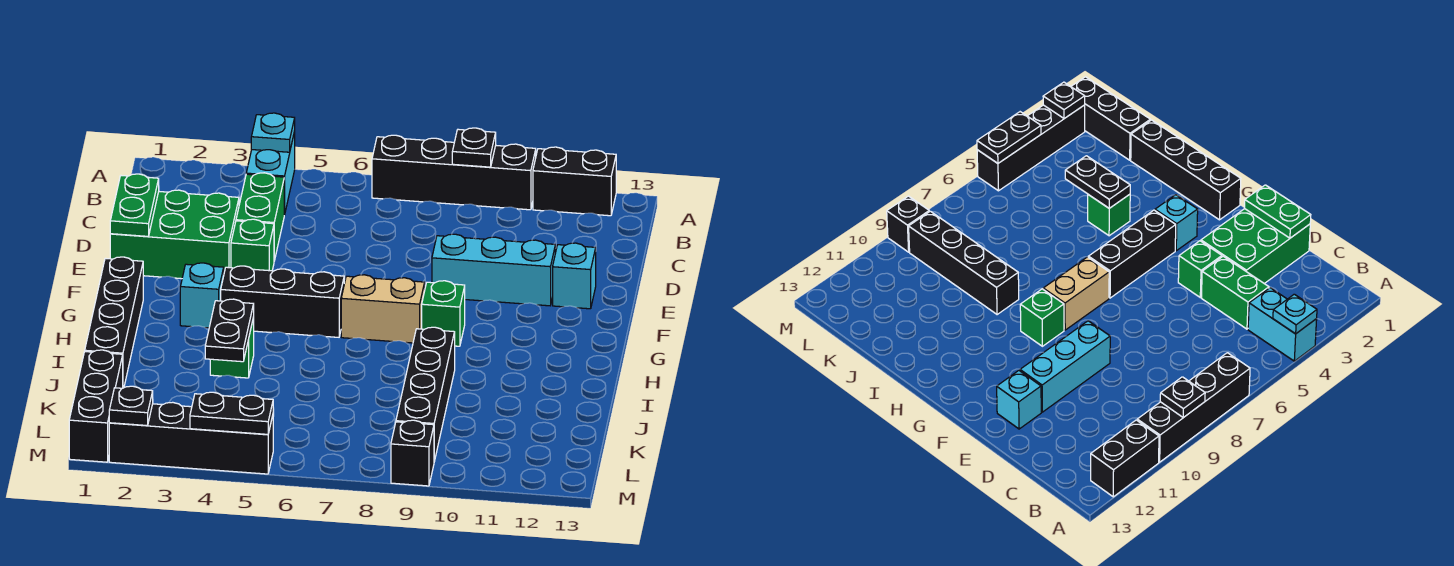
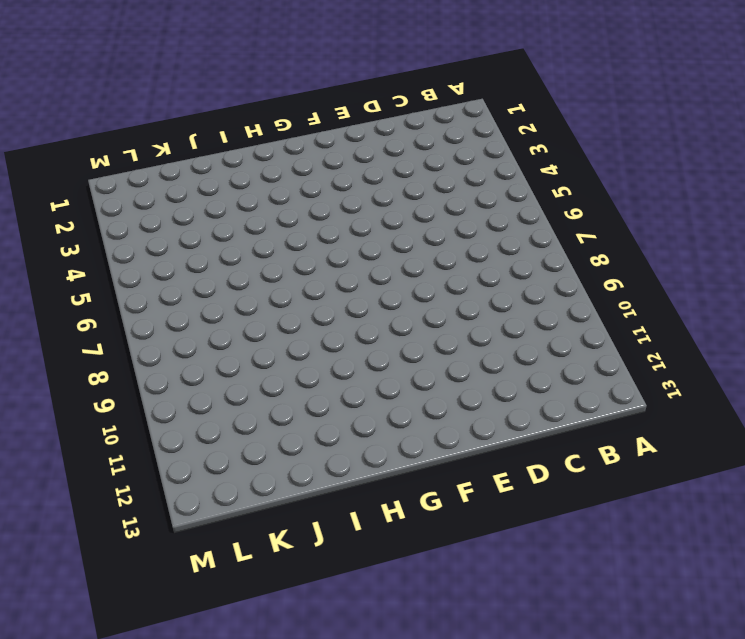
none -> cyan 1x2 brick [246,132,295,215]
none -> black 1x4 brick [372,135,536,210]
none -> black 1x2 brick [533,147,616,216]

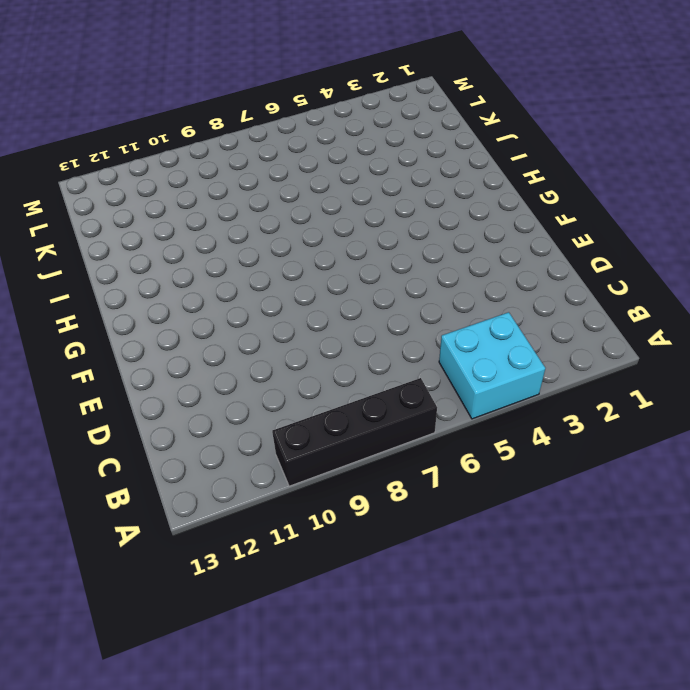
cyan 2x2 brick [439,312,545,419] -> cyan 1x2 brick [246,132,295,215]
none -> black 1x2 brick [533,147,616,216]
none -> green 1x2 brick [236,173,284,261]
none -> green 2x3 brick [110,190,239,279]

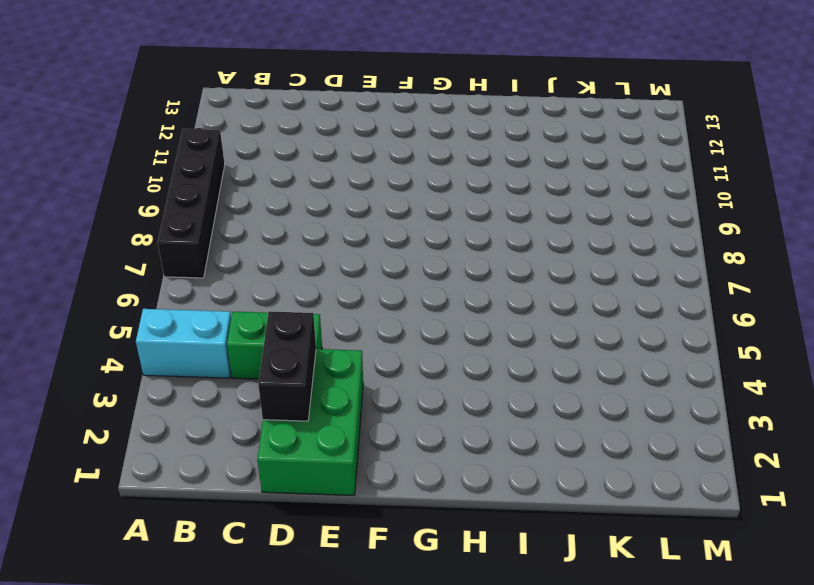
black 1x2 brick [258,311,316,421] -> black 1x2 brick moved to [533,147,616,216]
none -> green 1x1 brick [231,219,274,271]
none -> cyan 1x3 brick [432,234,555,306]
none -> cyan 1x1 brick [553,243,596,309]

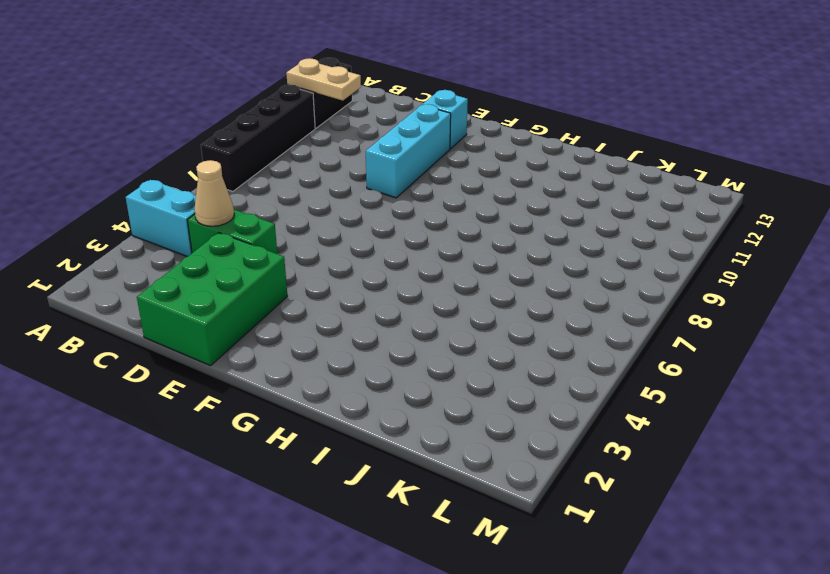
tan 1x2 plate [286,58,361,101] -> none
tan 1x1 cone [194,160,234,226] -> none
none -> green 1x1 brick [231,219,274,271]
none -> black 1x4 brick [85,257,143,388]
none -> cyan 1x1 brick [180,263,224,328]

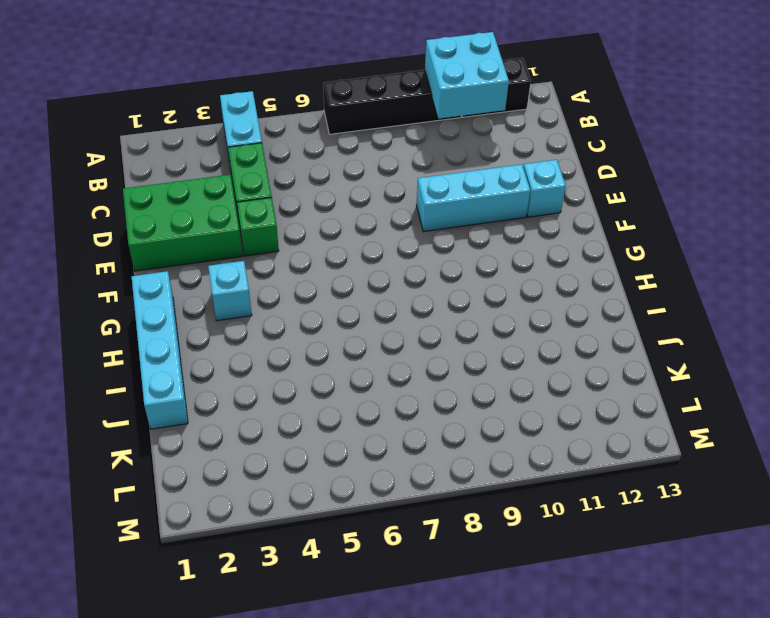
cyan 2x2 brick [425,32,509,119] -> none
cyan 1x4 brick [132,271,188,429] -> black 1x4 brick [85,257,143,388]
none -> black 1x3 brick [221,266,344,337]
none -> tan 1x2 brick [341,275,425,343]
none -> green 1x1 brick [422,281,465,346]

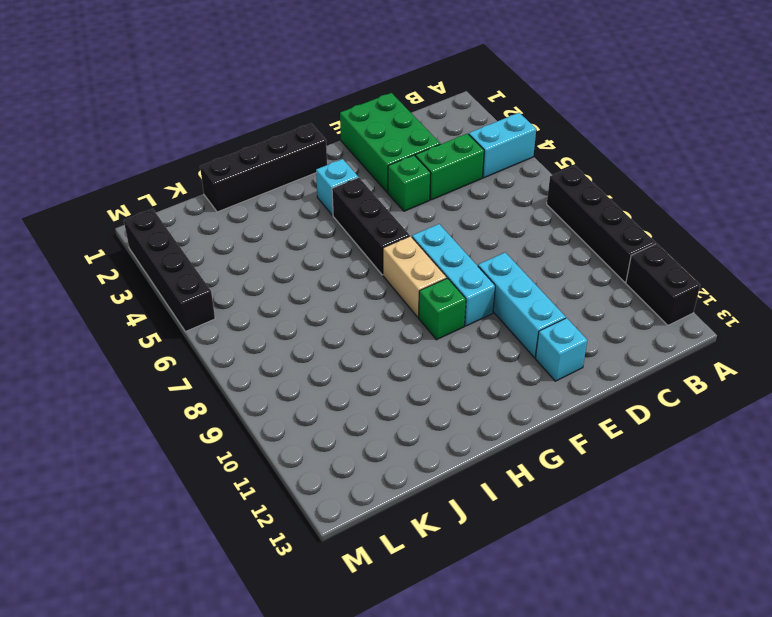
cyan 1x3 brick [412,224,495,326] -> none
none -> green 1x1 brick [210,317,254,378]
none -> black 1x4 brick [396,327,455,461]
none -> black 1x3 brick [69,350,123,462]

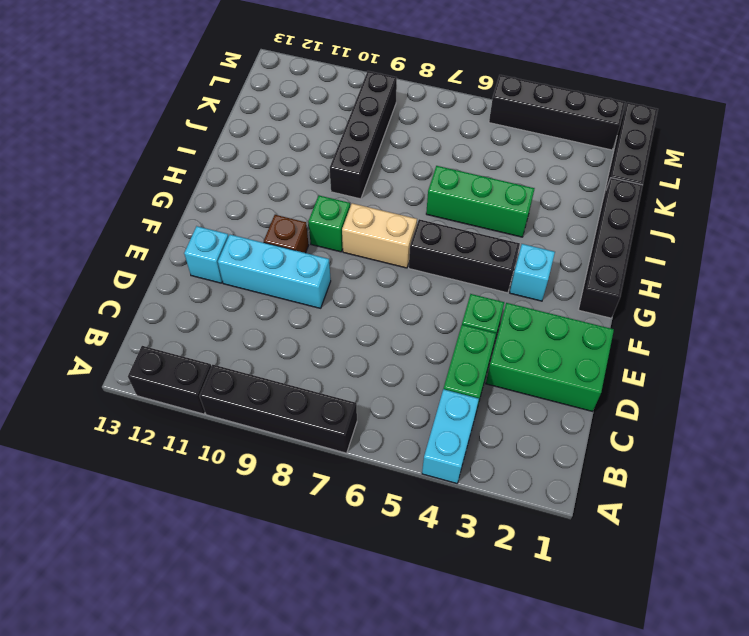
brown 1x1 brick [264,215,309,253] -> none
green 1x3 brick [426,166,535,237] -> green 1x1 brick [210,317,254,378]
none -> black 1x1 brick [391,420,434,486]
none -> cyan 1x1 plate [251,113,295,152]
none -> black 1x1 plate [452,128,496,167]

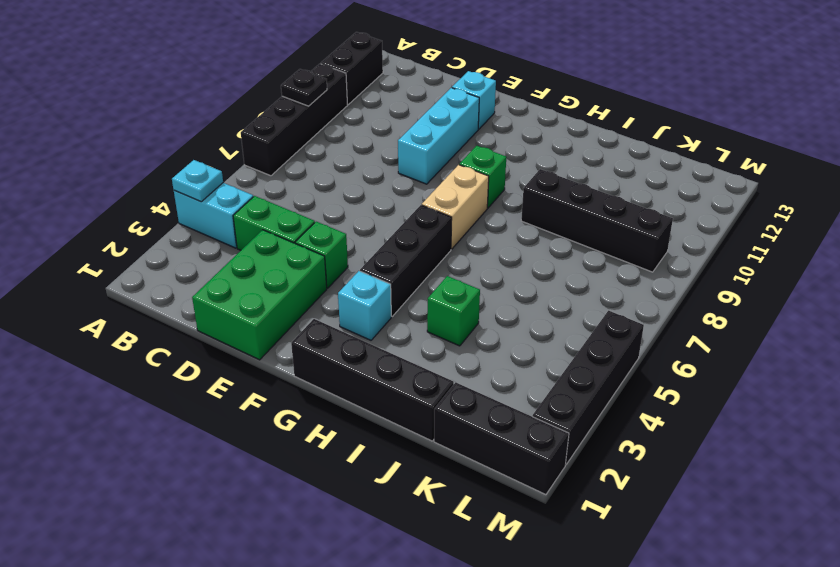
none -> black 1x1 brick [391,420,434,486]
none -> green 1x2 plate [110,174,159,236]
none -> black 1x2 plate [205,299,254,362]

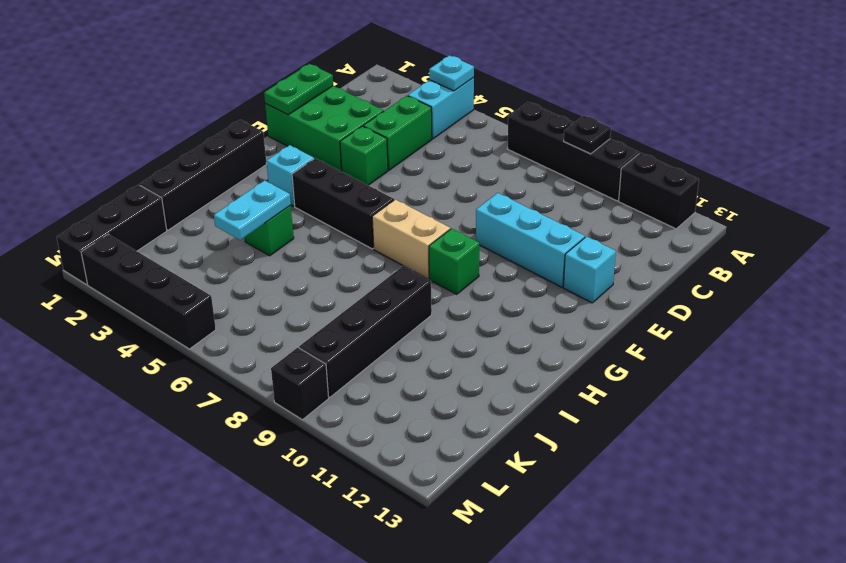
cyan 1x2 plate [214,180,291,240] -> black 1x2 plate [205,299,254,362]
none -> black 1x1 plate [109,386,153,425]
none -> black 1x2 plate [190,392,273,434]

